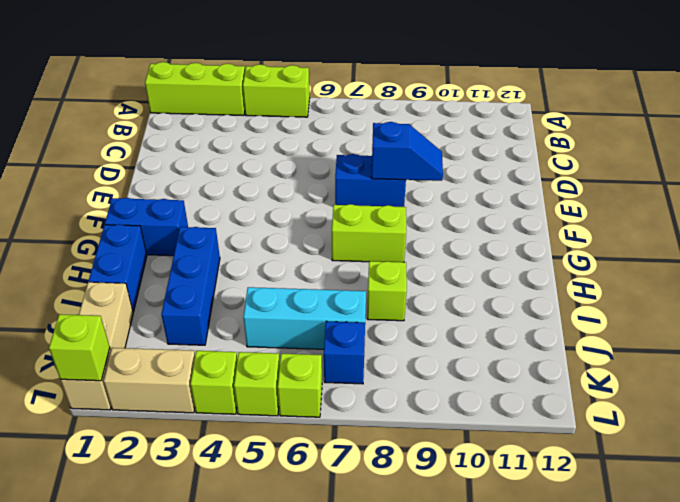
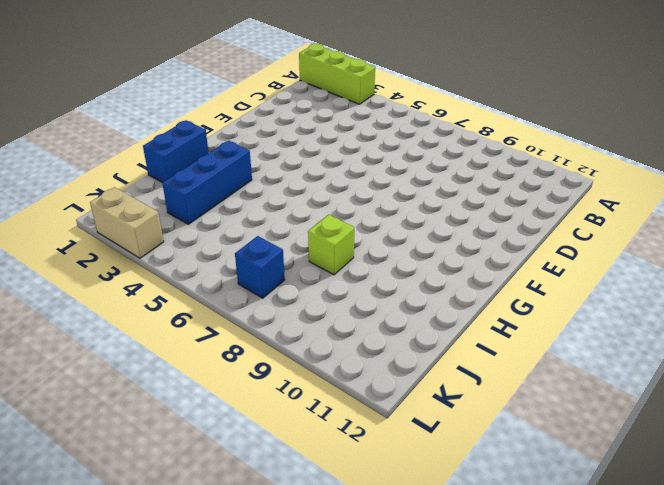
none -> lime 1x2 brick [243,64,310,117]
none -> blue 1x2 brick [335,154,406,207]
none -> blue 1x2 brick [105,198,188,256]

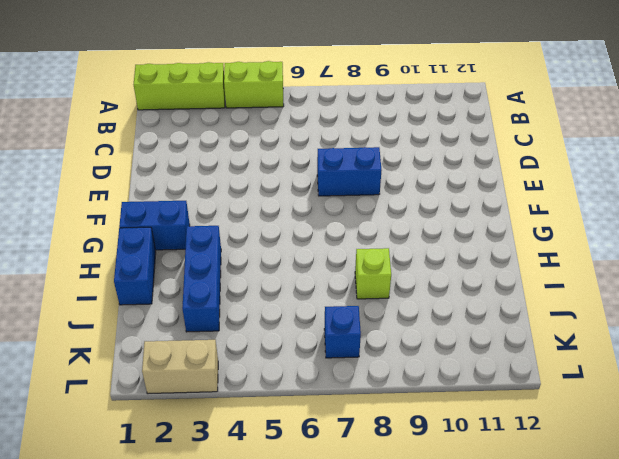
none -> lime 1x2 brick [332,204,406,262]
none -> tan 1x3 brick [61,282,133,410]
none -> cyan 1x3 brick [243,287,366,349]

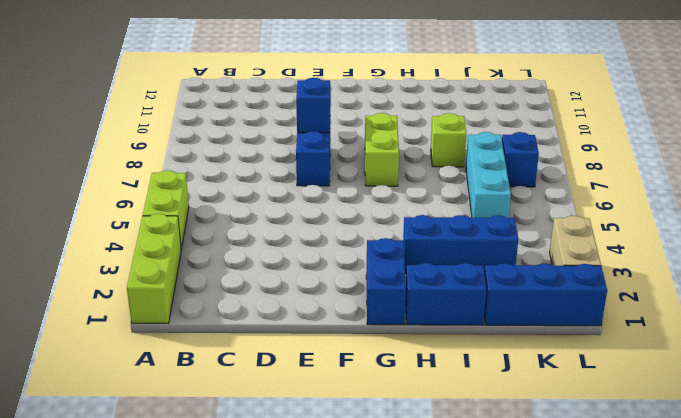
blue 1x3 brick [484,263,607,326] -> tan 1x3 brick [61,282,133,410]
none -> lime 1x1 brick [190,351,238,414]
none -> lime 1x1 brick [234,352,280,416]
none -> lime 1x1 brick [278,354,322,417]

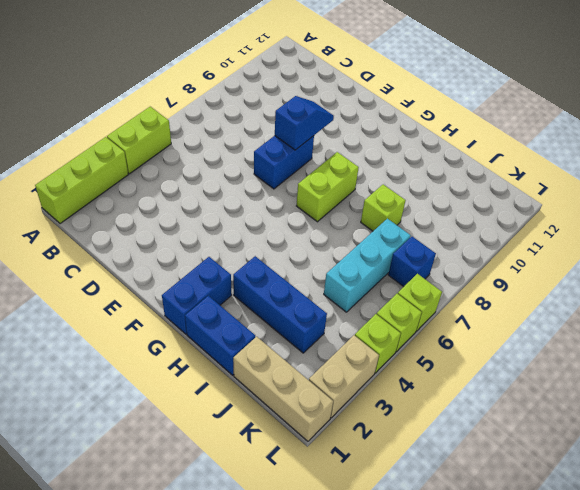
none -> lime 1x1 brick [49,314,110,381]

